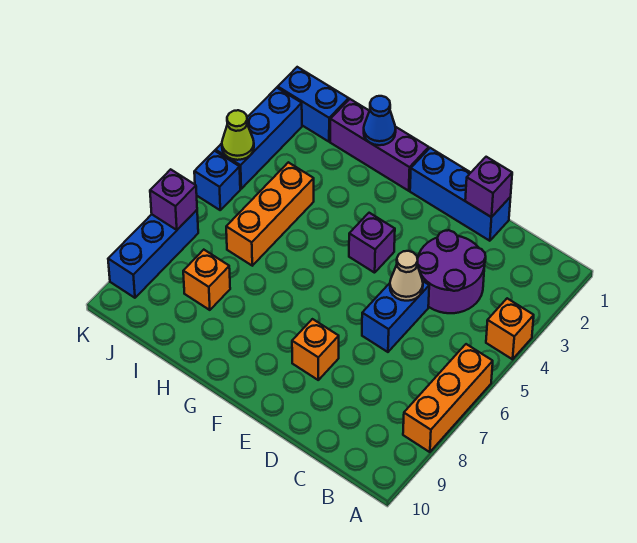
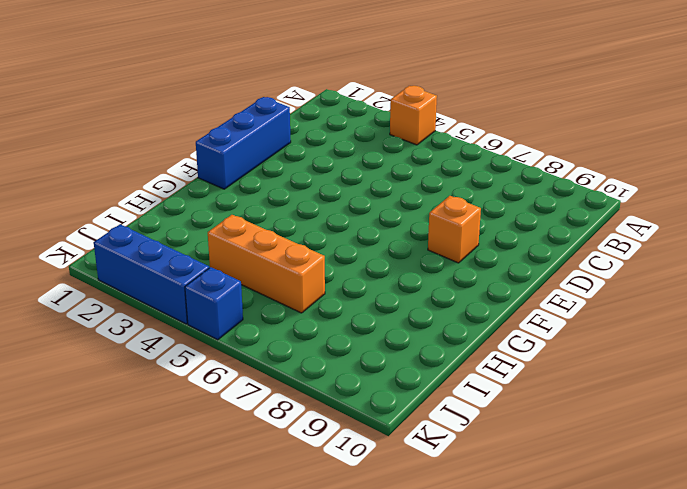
none -> orange 1x3 brick [403,344,493,452]
none -> purple 2x2 round brick [417,230,486,313]
none -> blue 1x2 brick [362,281,429,352]

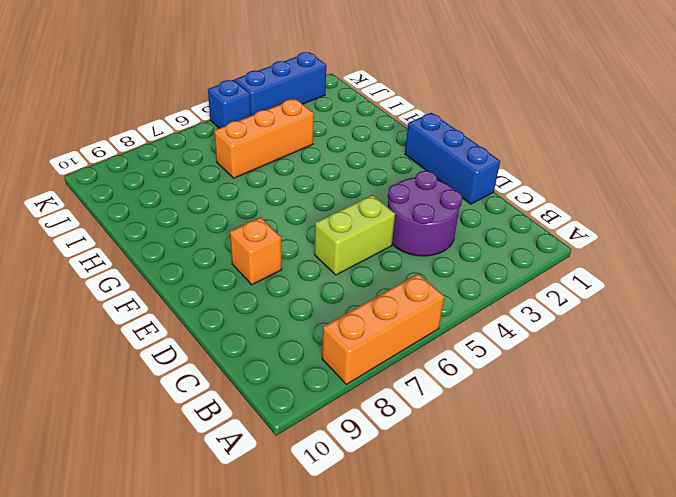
lime 1x2 brick [314,195,395,275] -> blue 1x2 brick [362,281,429,352]
none -> orange 1x1 brick [486,298,534,359]
none -> purple 1x1 brick [349,213,395,273]
none -> purple 1x3 brick [330,99,429,191]

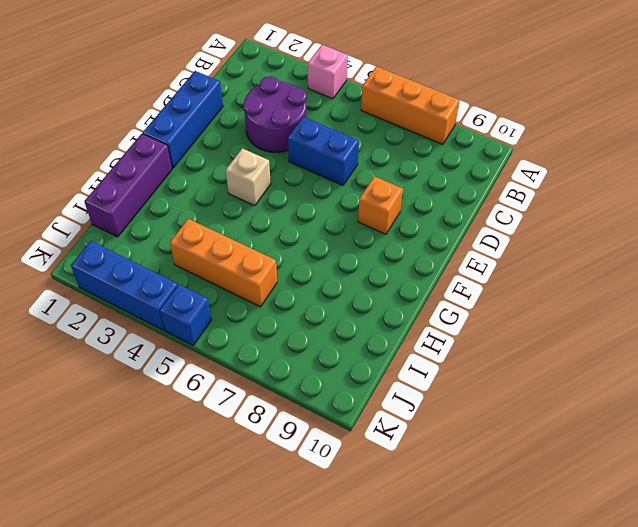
pink 1x1 brick [308,45,348,99] -> orange 1x1 brick [486,298,534,359]
tan 1x1 brick [226,148,271,206] -> purple 1x1 brick [349,213,395,273]
none -> orange 1x1 brick [183,250,230,310]
none -> blue 1x2 brick [278,67,349,142]
none -> blue 1x3 brick [108,210,198,298]

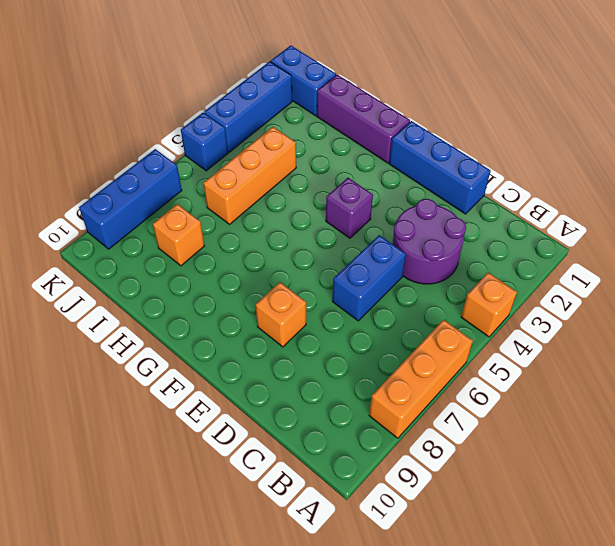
none -> purple 1x1 brick [465,157,512,217]
none -> tan 1x1 cone [390,251,423,301]
none -> blue 1x1 cone [364,96,396,145]

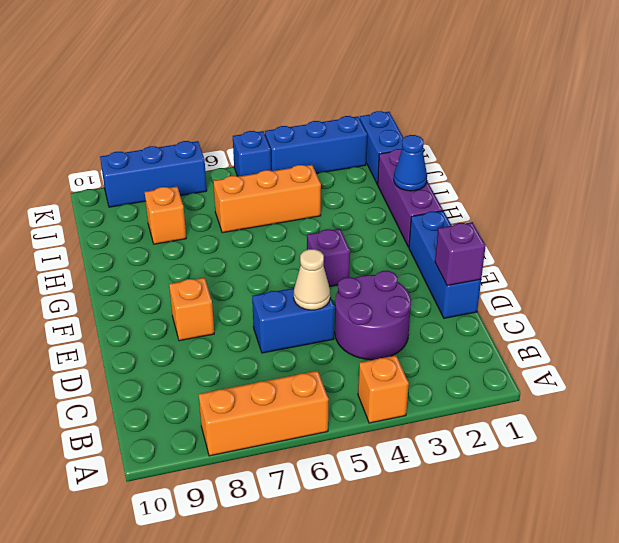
none -> lime 1x1 cone [222,110,254,160]
none -> purple 1x1 brick [150,169,197,230]

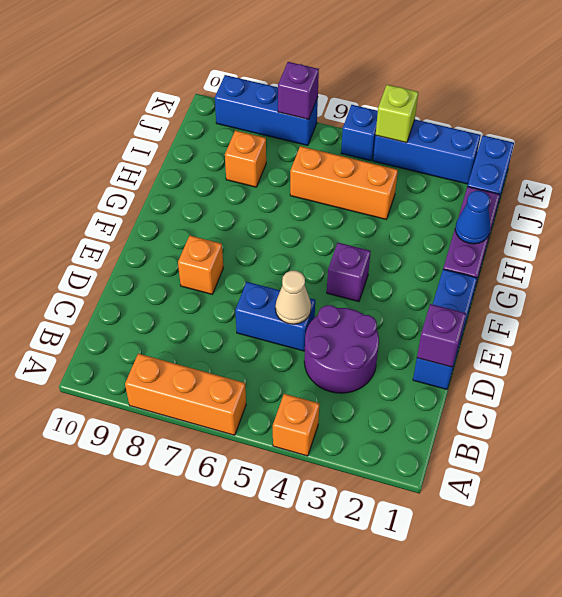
lime 1x1 brick [376,85,418,143] -> lime 1x1 cone [222,110,254,160]

